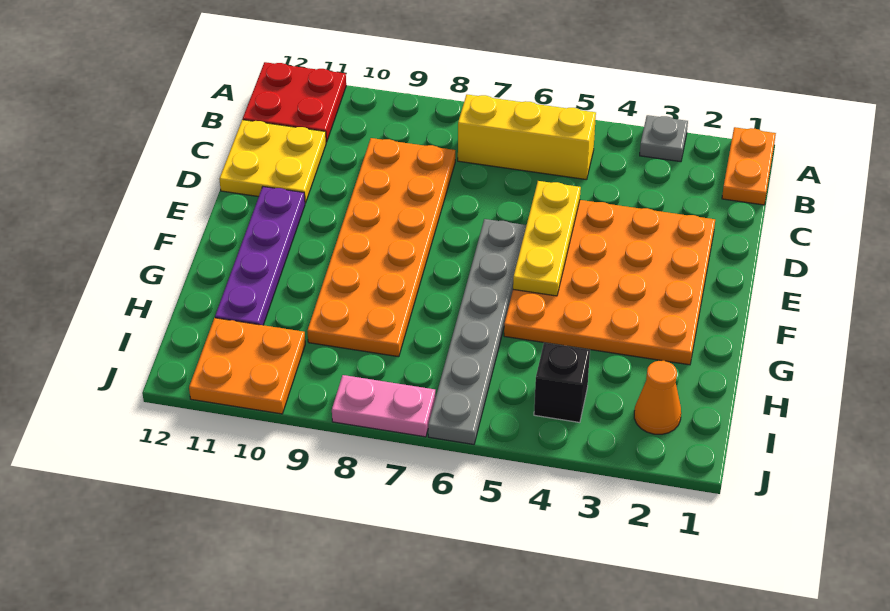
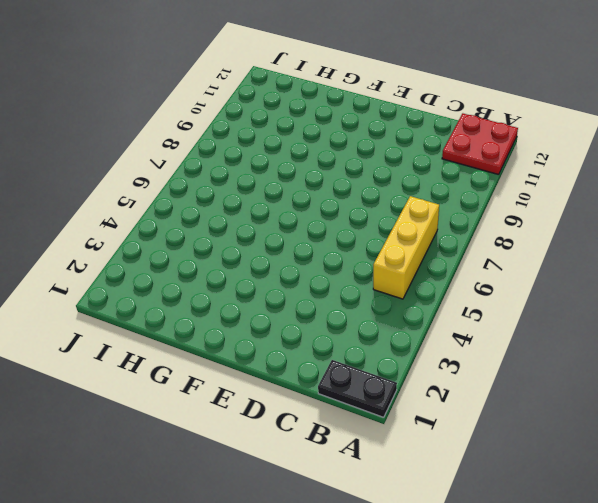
black 1x2 plate [318,360,397,417] -> orange 1x2 plate [722,127,776,205]
none -> grey 1x1 plate [640,115,688,162]
none -> orange 2x6 plate [307,138,455,357]
none -> yellow 2x2 plate [220,120,326,203]

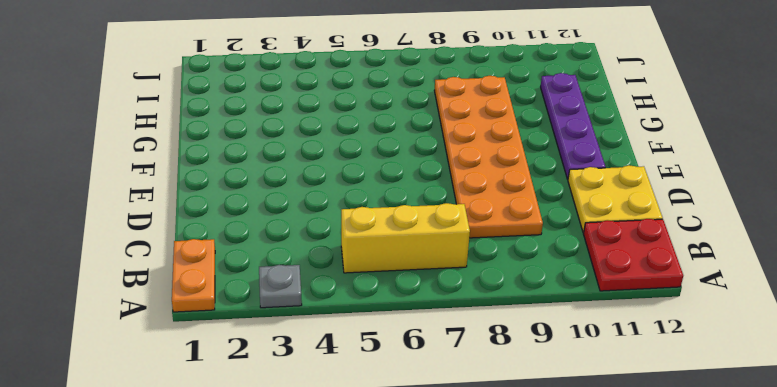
none -> orange 4x4 plate [504,200,715,365]
none -> grey 1x6 plate [428,219,526,444]
none -> orange 1x1 cone [634,361,681,434]

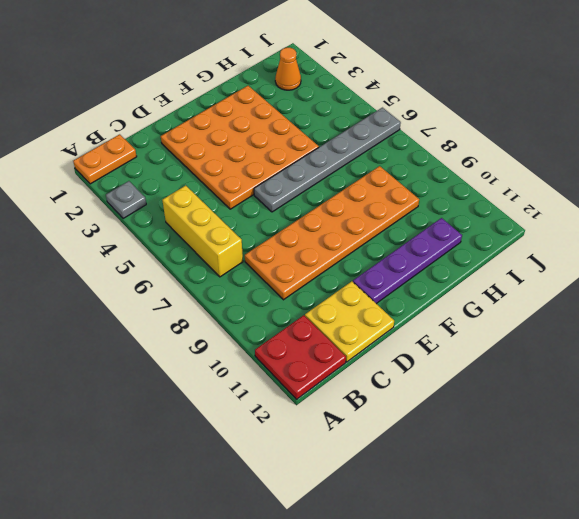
none -> black 1x1 brick [534,343,590,423]
none -> orange 2x2 plate [189,318,305,414]
none -> pink 1x2 plate [332,375,436,437]

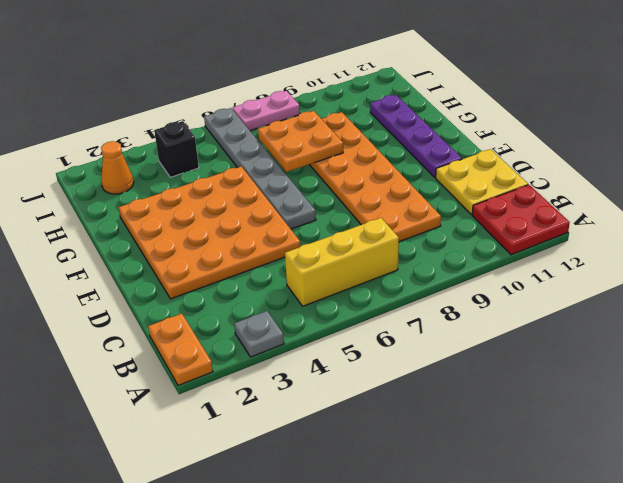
orange 2x2 plate [258,111,343,172] -> orange 2x2 plate moved to [189,318,305,414]
none -> yellow 1x3 plate [513,181,581,296]

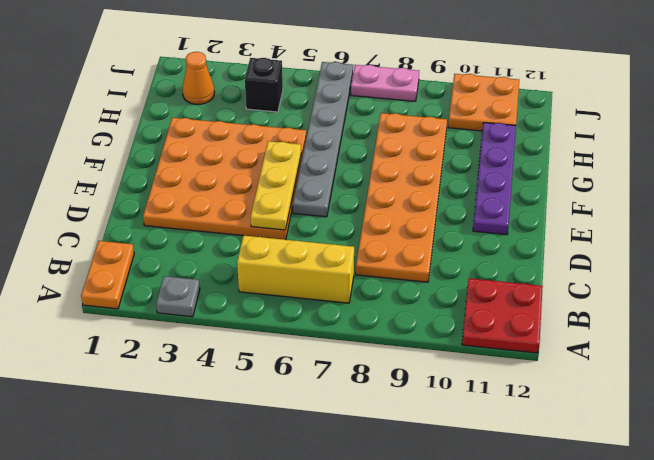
none -> yellow 2x2 plate [220,120,326,203]

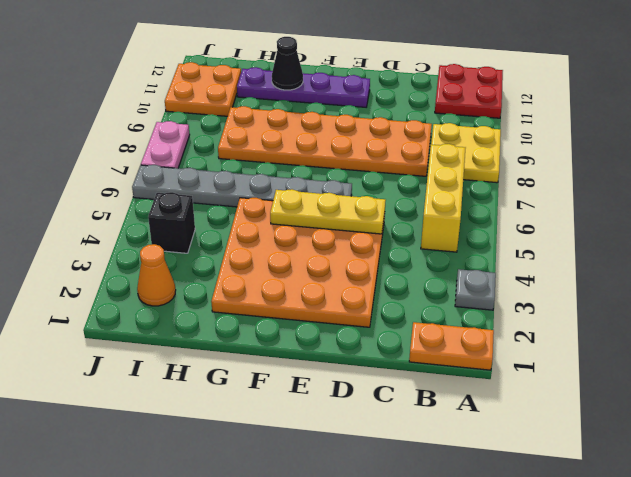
yellow 2x2 plate [431,123,501,183] -> yellow 2x2 plate moved to [220,120,326,203]
black 1x1 cone [272,37,303,90] -> none

